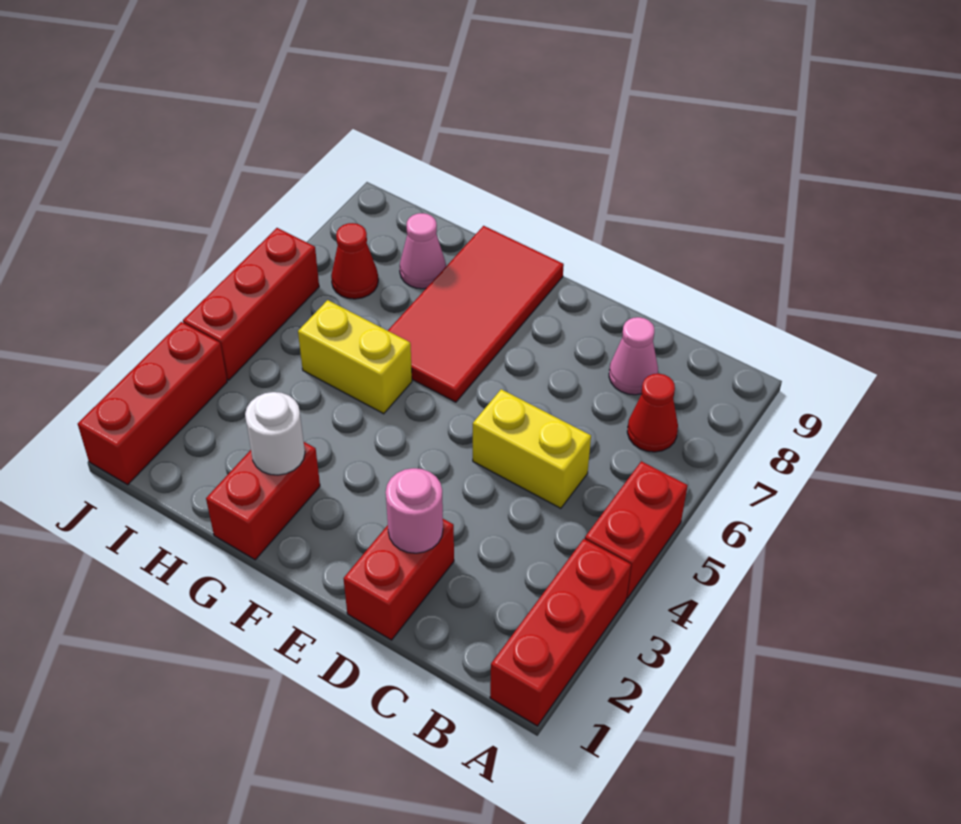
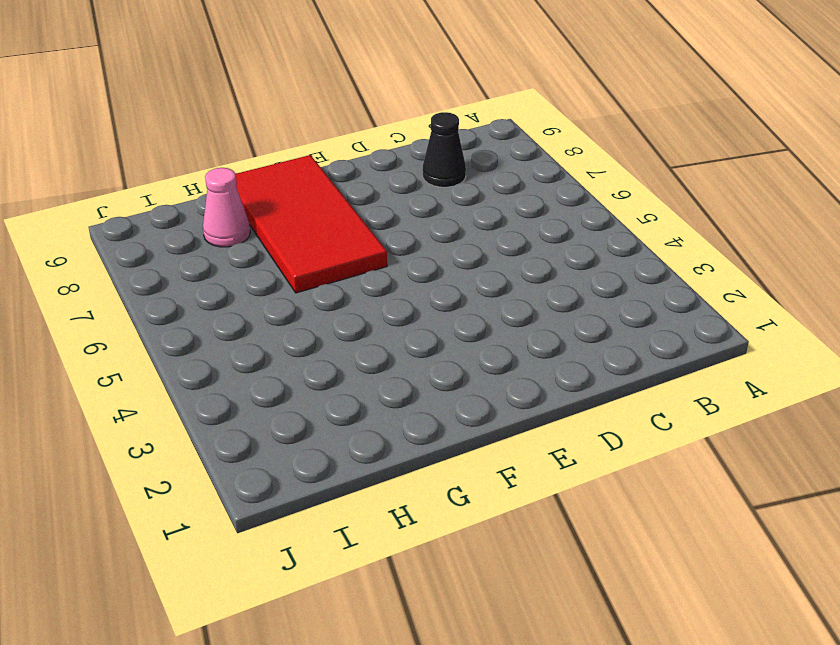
black 1x1 cone [423,112,466,187] -> pink 1x1 cone [609,317,658,395]
none -> red 1x3 brick [490,539,631,726]
none -> red 1x2 brick [585,461,688,598]
none -> red 1x1 cone [627,374,678,452]

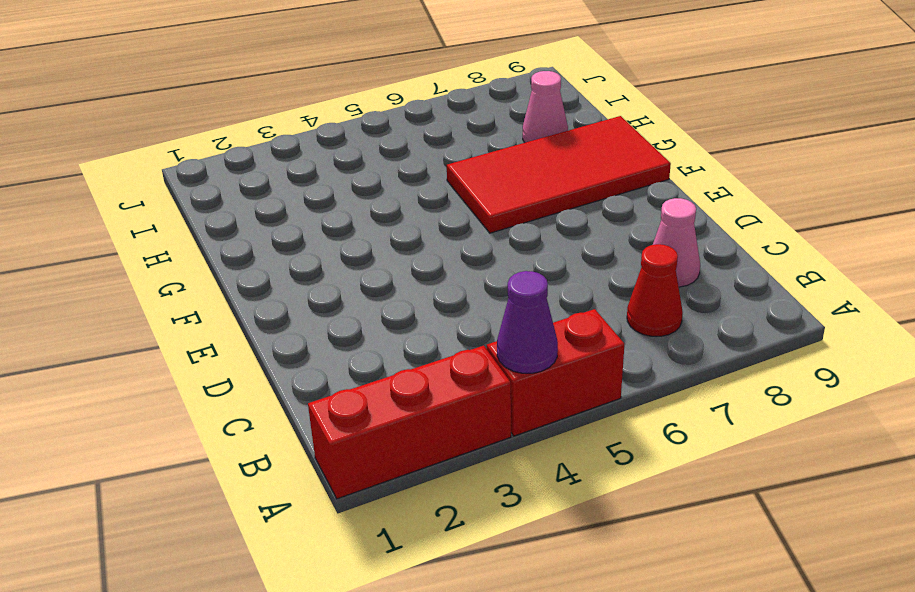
purple 1x1 cone [497,271,558,373] -> none
none -> yellow 1x2 brick [473,389,591,508]
none -> red 1x2 brick [343,519,454,640]
none -> red 1x2 brick [206,442,320,560]

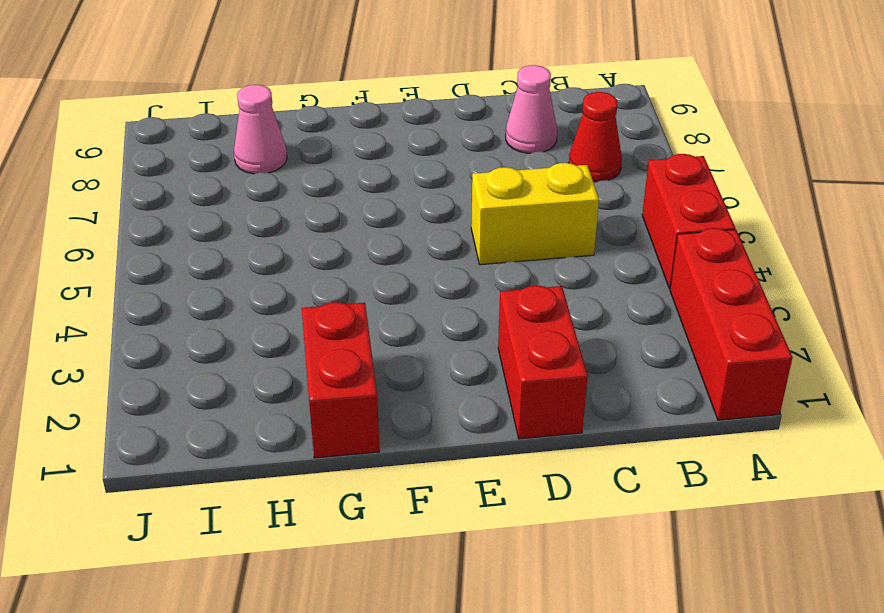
none -> red 2x4 tile [388,226,564,402]
none -> yellow 1x2 brick [298,300,412,414]
none -> red 1x1 cone [331,223,378,299]

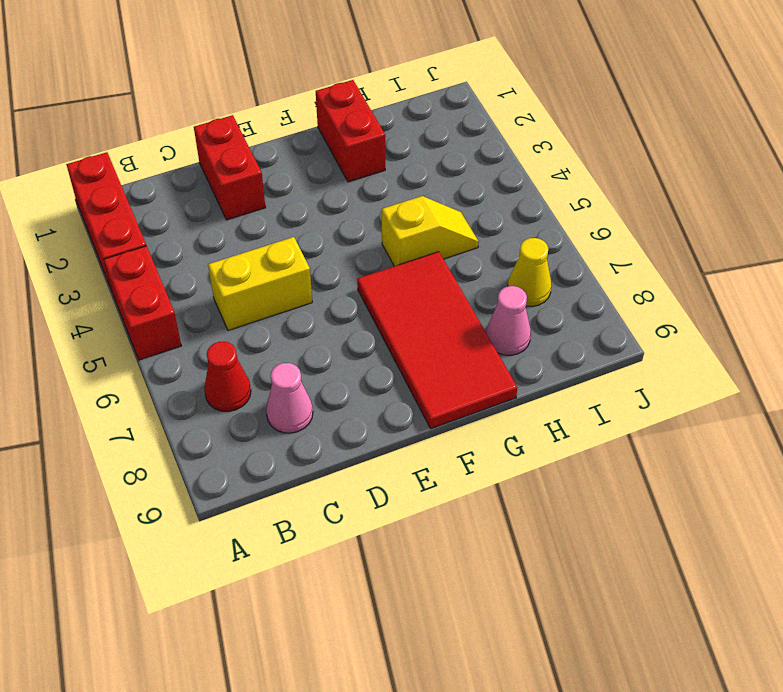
yellow 1x2 slope [382,196,479,266] -> yellow 1x2 brick [298,300,412,414]
yellow 1x1 cone [508,238,551,306] -> red 1x1 cone [331,223,378,299]
none -> red 1x3 brick [78,322,227,485]
none -> red 1x3 brick [183,228,319,380]
none -> pink 1x1 round brick [386,468,443,553]

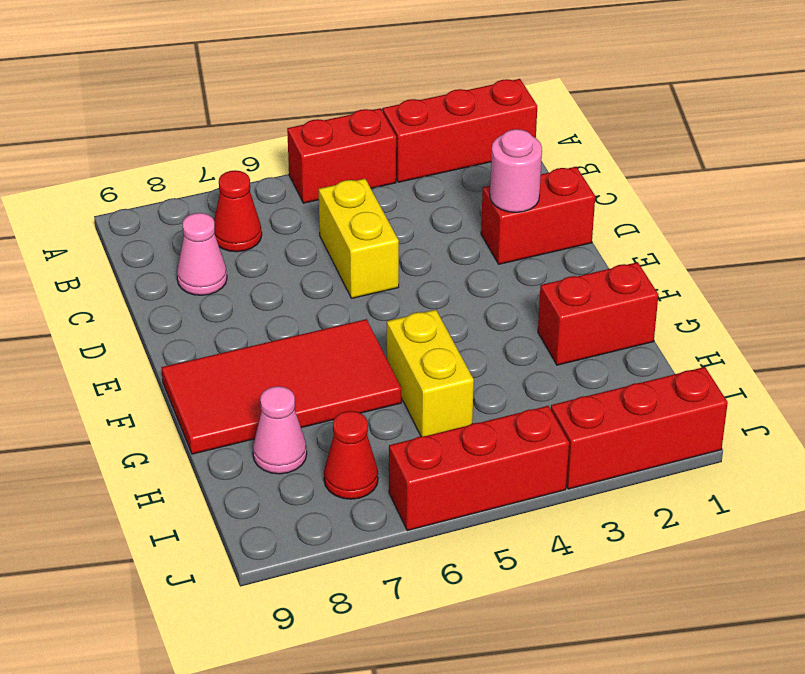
none -> white 1x1 round brick [245,392,305,475]

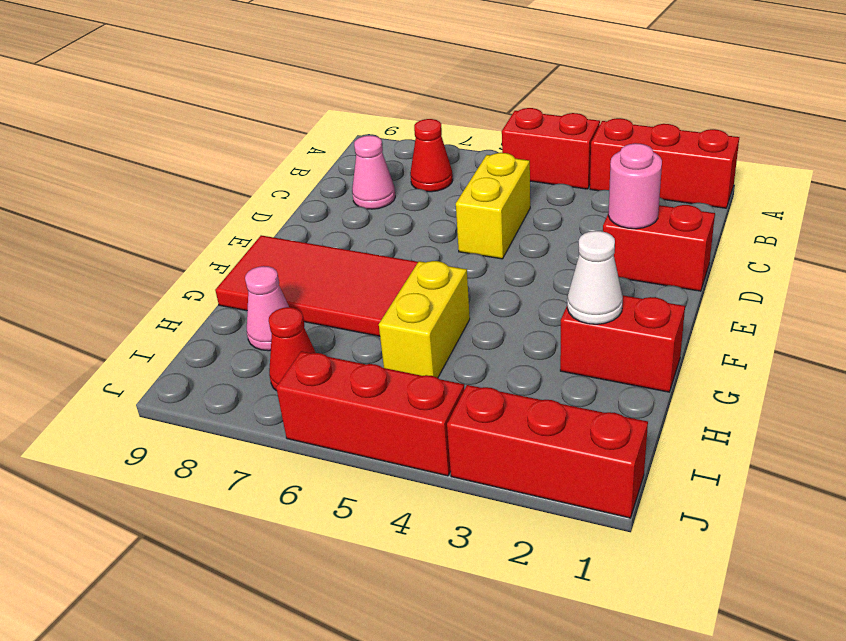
white 1x1 cone [567,231,623,324] -> white 1x1 round brick [245,392,305,475]

